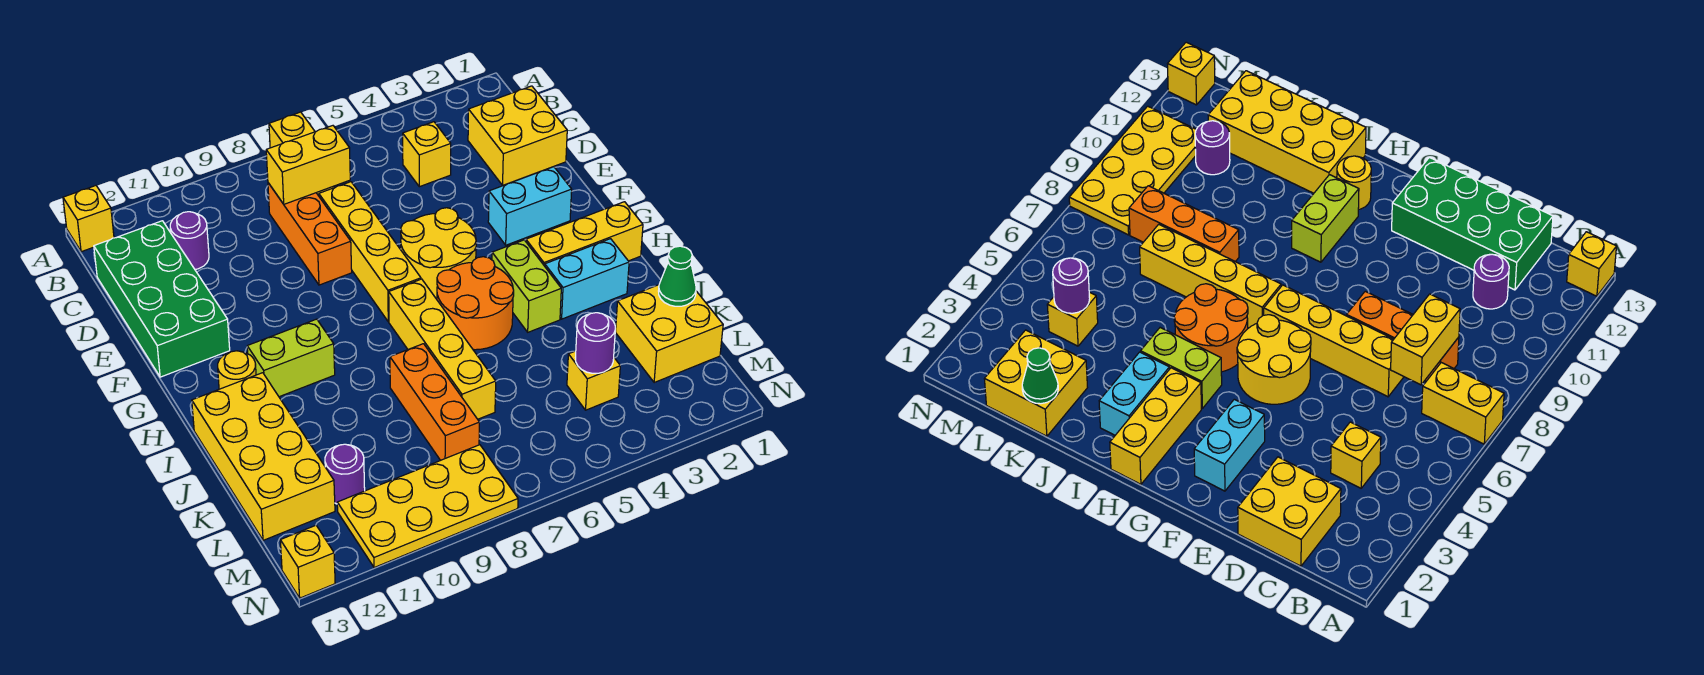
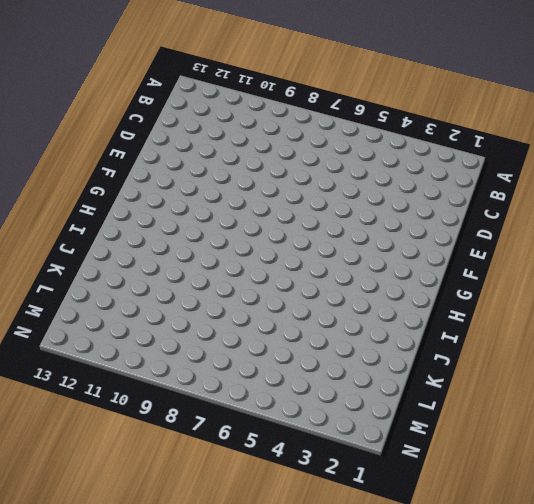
none -> yellow 1x2 brick [269,112,334,194]
none -> yellow 1x1 brick [63,186,114,252]
none -> yellow 2x2 brick [468,86,567,185]

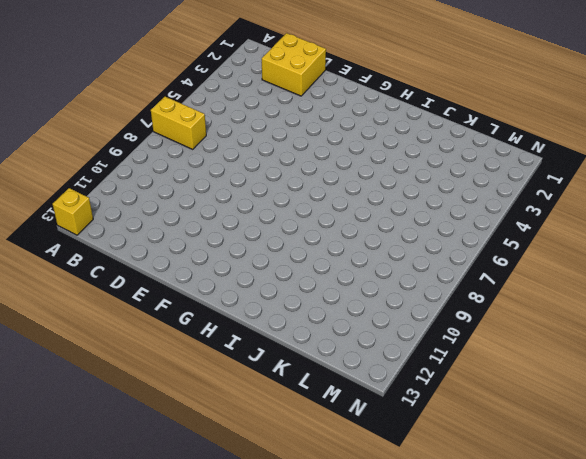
none -> yellow 1x1 brick [403,122,451,187]
none -> orange 1x3 brick [268,183,352,285]
none -> purple 1x1 round brick [170,212,209,270]

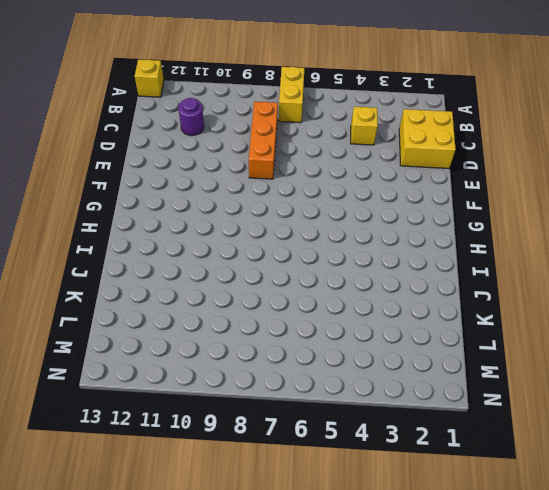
none -> green 2x4 brick [94,221,230,377]
none -> yellow 1x4 brick [319,182,421,322]
none -> cyan 1x2 brick [488,167,572,245]

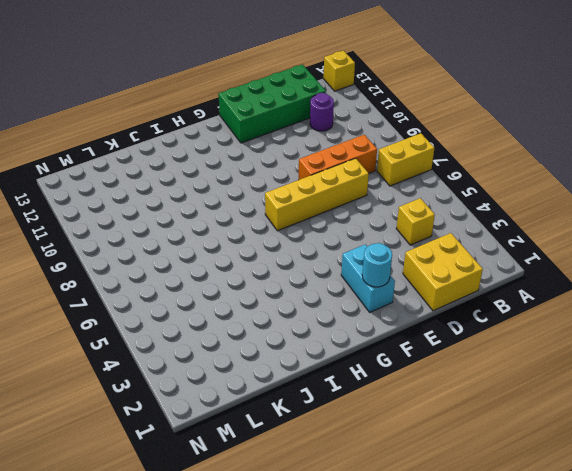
cyan 1x1 round brick [362,243,392,287] -> none
none -> yellow 2x2 round brick [401,208,476,299]
none -> yellow 1x3 brick [526,202,643,266]
none -> lime 1x2 brick [492,240,561,332]

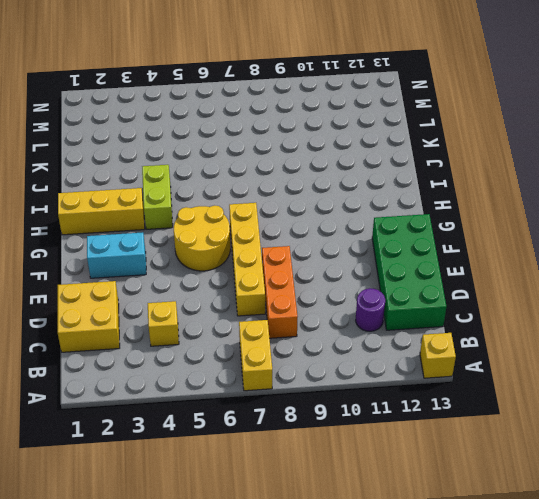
none -> orange 2x2 round brick [437,257,514,350]
none -> yellow 1x4 brick [389,279,496,419]
none -> lime 1x2 brick [247,319,335,397]

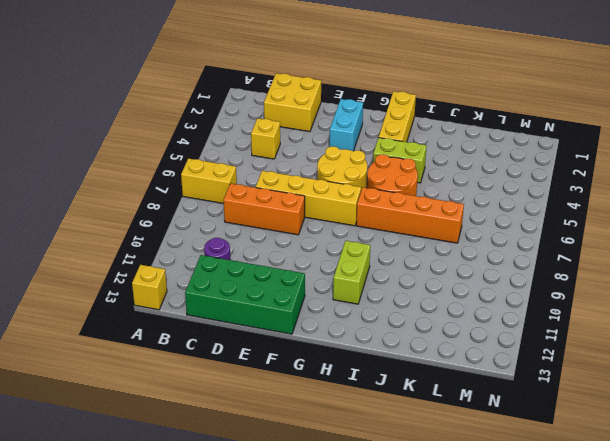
orange 1x4 brick [356,187,464,243] -> yellow 1x4 brick [389,279,496,419]
none -> yellow 1x1 round brick [218,351,256,389]
none -> cyan 1x2 brick [545,239,629,319]
none -> yellow 2x4 brick [192,373,335,540]

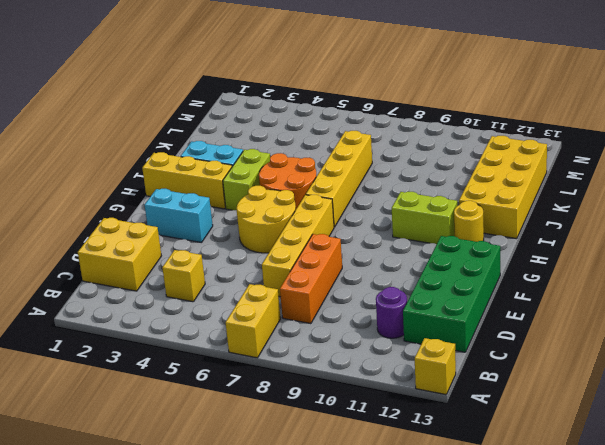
none -> orange 1x3 brick [390,344,480,460]
none -> yellow 2x2 brick [616,285,723,383]
none -> yellow 1x1 brick [567,351,620,410]

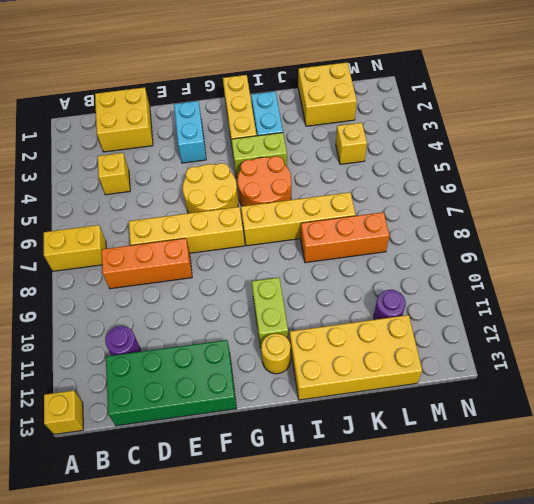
none -> yellow 2x4 plate [337,445,518,568]
none -> yellow 1x1 brick [280,525,335,598]
none -> yellow 1x2 brick [266,126,350,204]

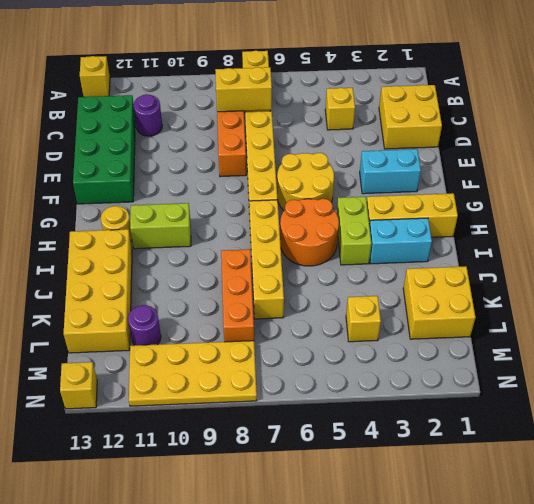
none -> green 1x1 cone [659,246,696,306]
none -> purple 1x1 round brick [576,313,615,373]

